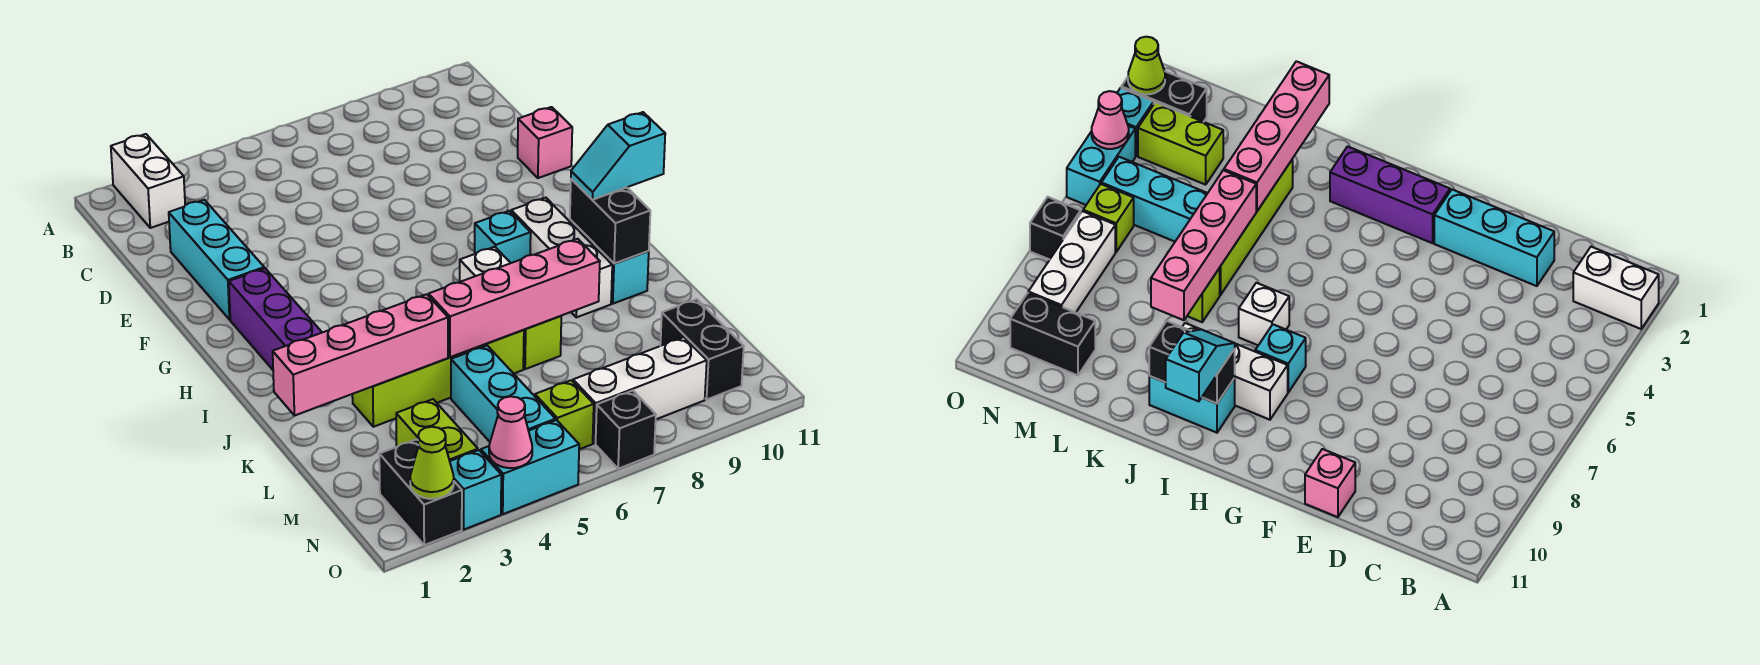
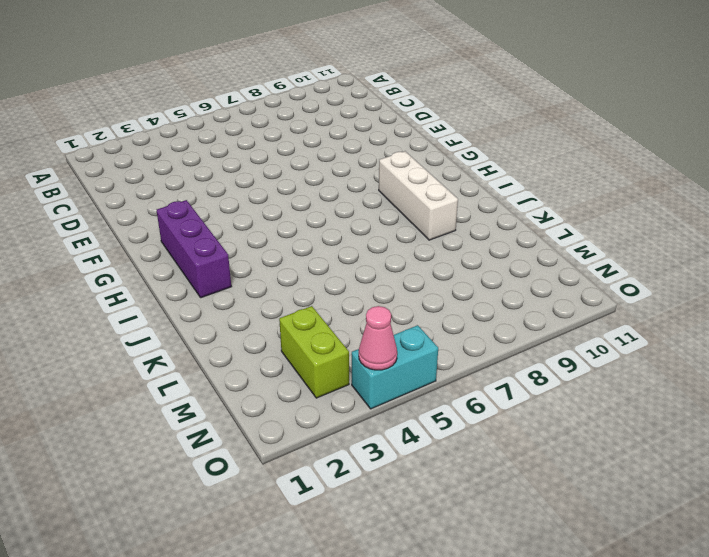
none -> white 1x2 brick [111,134,185,228]
none -> cyan 1x3 brick [169,200,264,320]
none -> pink 1x1 brick [518,107,572,178]

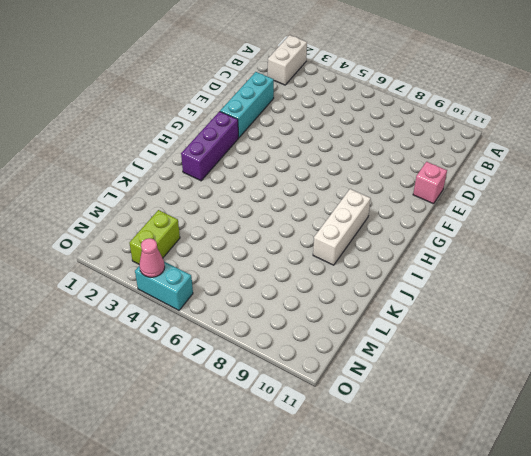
none -> cyan 1x1 brick [475,211,531,263]
none -> white 1x1 brick [460,247,510,282]
none -> cyan 1x2 brick [570,220,649,304]

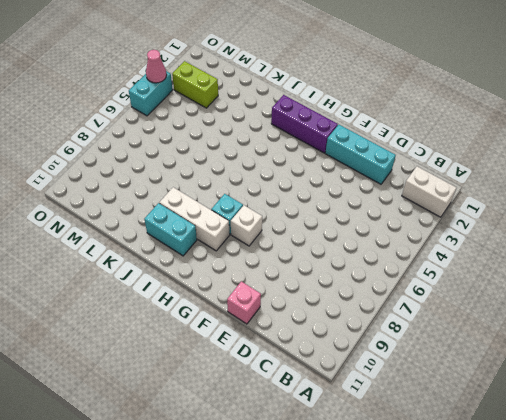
white 1x1 brick [231,205,262,246] -> white 1x1 brick moved to [460,247,510,282]
none -> lime 1x4 brick [352,330,524,427]
none -> lime 1x1 brick [523,316,561,369]
none -> cyan 1x3 brick [451,346,555,442]

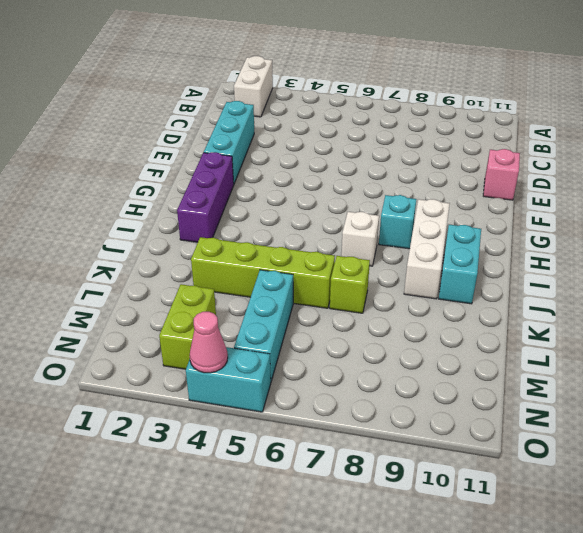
none -> black 1x2 brick [660,299,744,399]
none -> black 1x2 brick [379,439,462,545]
none -> lime 1x1 brick [535,380,594,449]

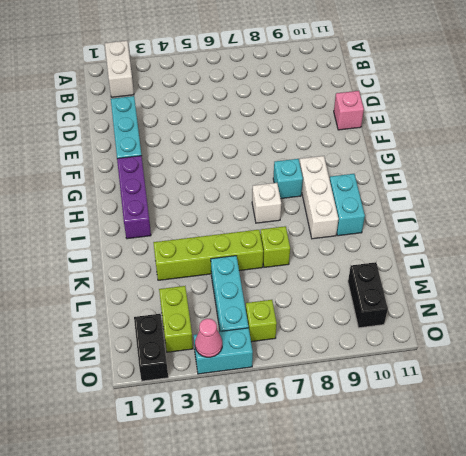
none -> white 1x3 brick [573,337,707,443]
none -> cyan 1x1 brick [450,450,501,529]
none -> black 1x1 brick [596,391,656,469]

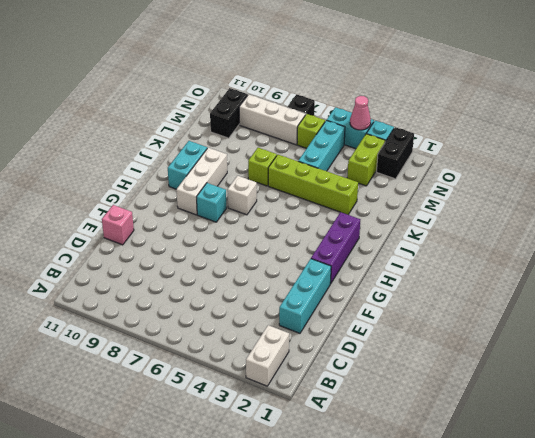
none -> black 1x2 brick [570,179,650,264]
none -> pink 1x4 brick [273,294,448,416]
none -> pink 1x4 brick [429,239,600,357]

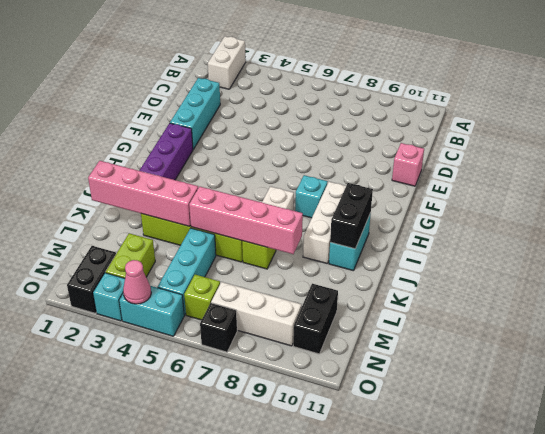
none -> lime 1x1 cone [410,427,454,499]
none -> cyan 1x2 slope [571,112,665,200]

